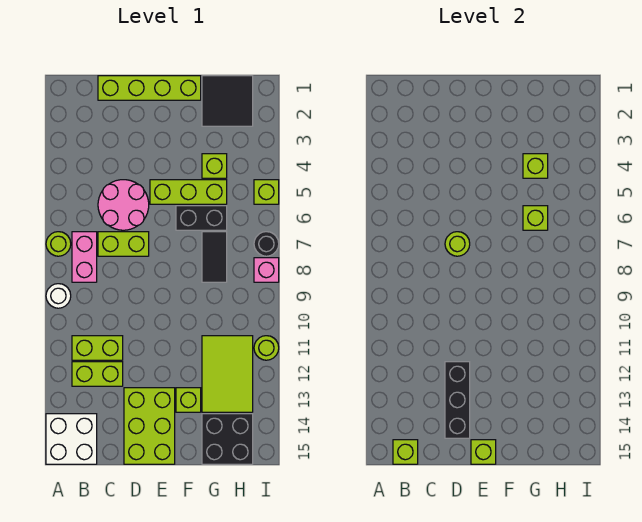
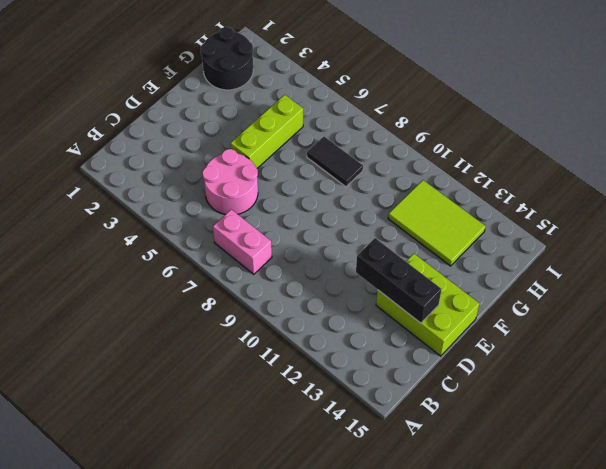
black 2x2 round brick [201,27,253,90] -> black 2x2 tile [202,76,253,126]
none -> lime 1x1 round brick [46,232,71,256]
none -> white 1x1 round brick [46,284,71,308]
none -> white 2x2 brick [46,414,97,464]

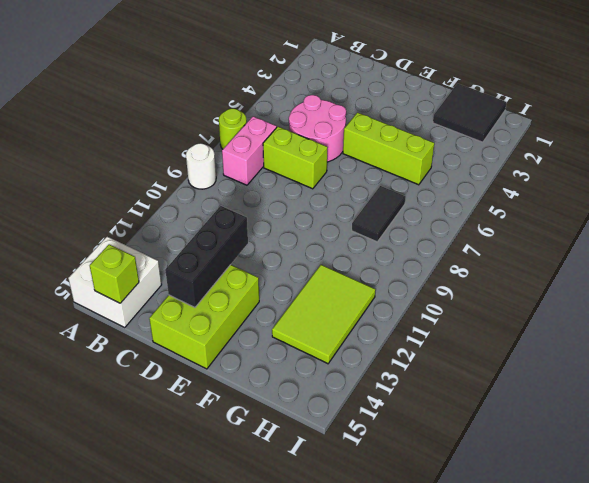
none -> lime 1x2 brick [72,336,123,360]
none -> lime 1x2 brick [72,362,123,386]
none -> lime 1x4 brick [98,76,201,100]

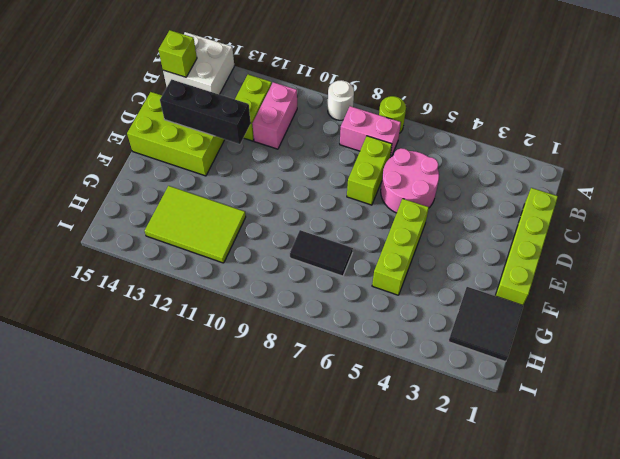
pink 1x2 brick [252,82,297,149] -> lime 1x2 brick [72,336,123,360]
none -> black 1x2 brick [176,206,227,230]
none -> lime 1x1 brick [176,388,201,412]
none -> lime 1x1 brick [202,154,227,178]

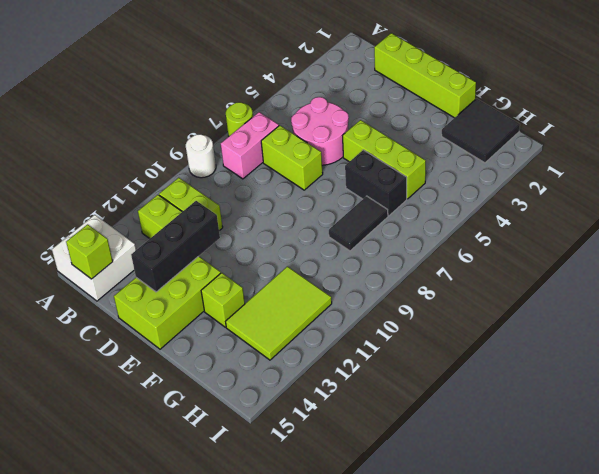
none -> lime 1x1 brick [202,154,227,178]
none -> black 2x2 brick [202,414,253,464]
none -> lime 1x1 brick [254,180,279,204]

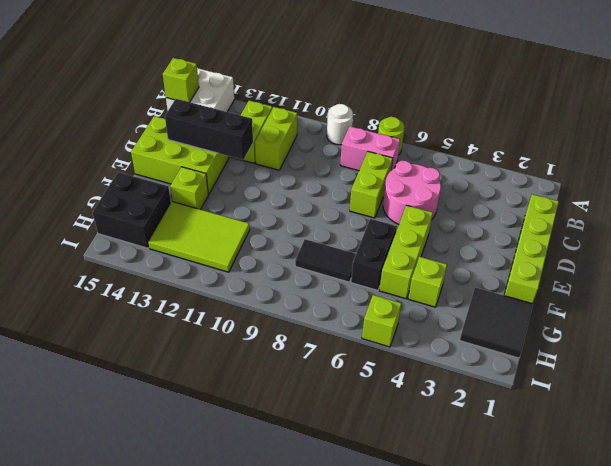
none -> black 1x1 round brick [254,232,279,256]
none -> pink 1x1 brick [254,258,279,282]
none -> lime 1x1 round brick [254,336,279,360]

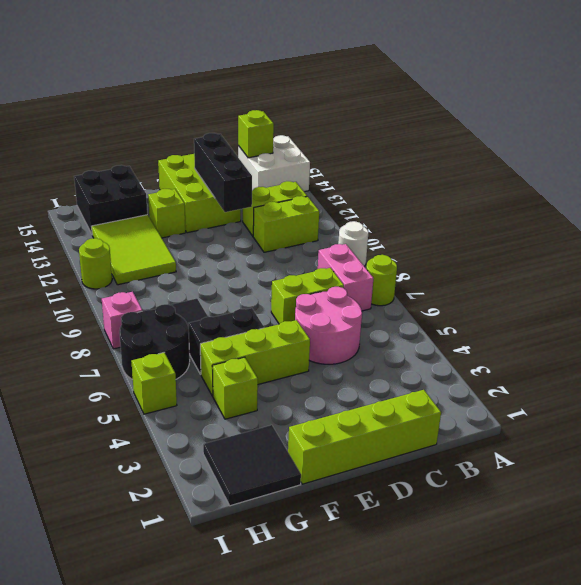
black 2x2 round brick [119,304,190,380] -> black 1x1 round brick [254,232,279,256]
none -> lime 1x1 round brick [445,232,470,256]
none -> lime 1x1 brick [471,440,496,464]
none -> lime 1x1 brick [523,154,548,178]

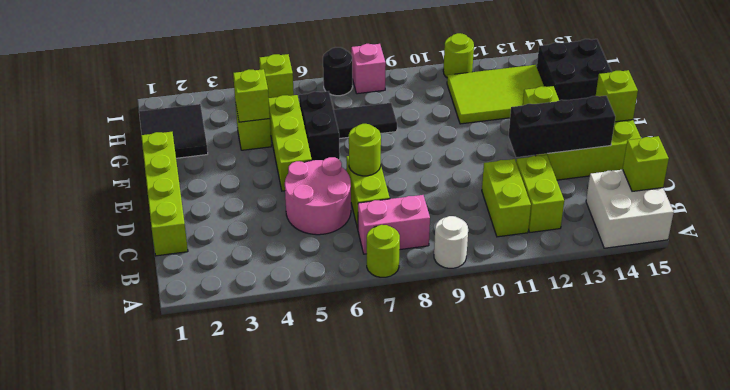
none -> lime 1x1 brick [523,206,548,230]

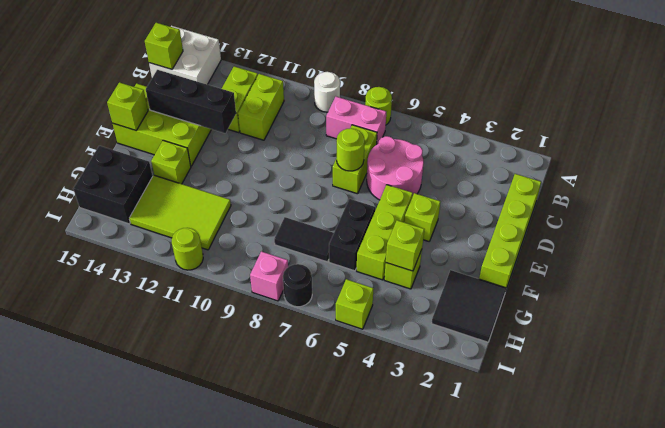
lime 1x1 brick [404,193,441,241] -> lime 1x1 brick moved to [523,206,548,230]

